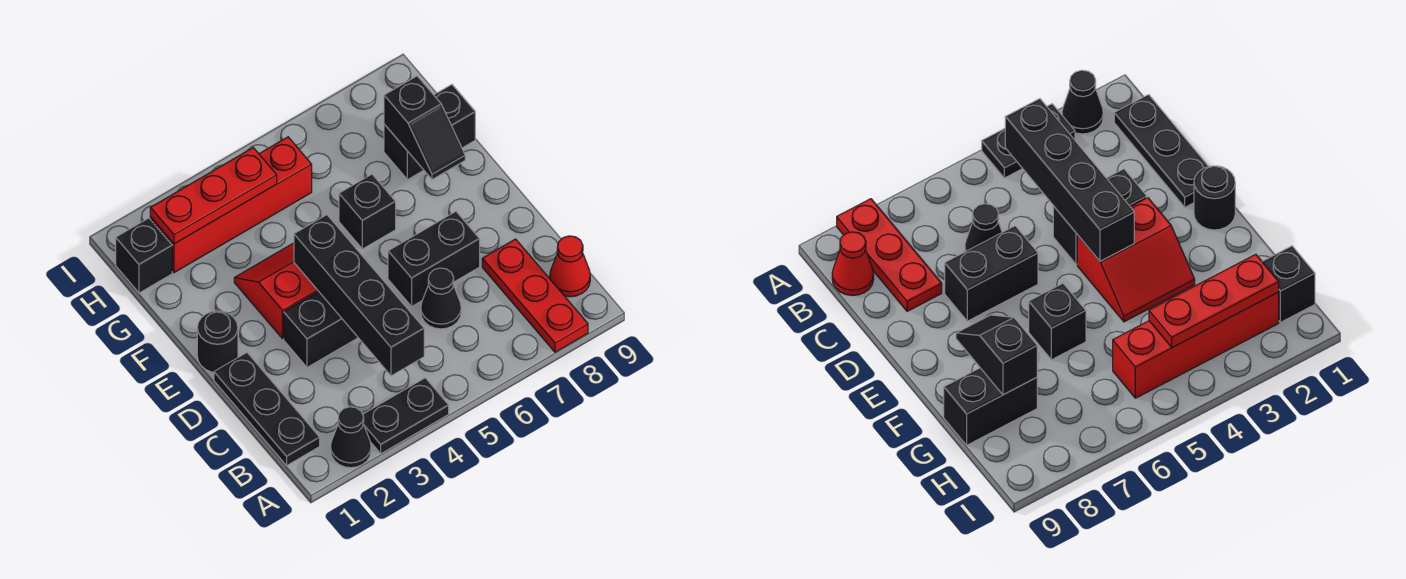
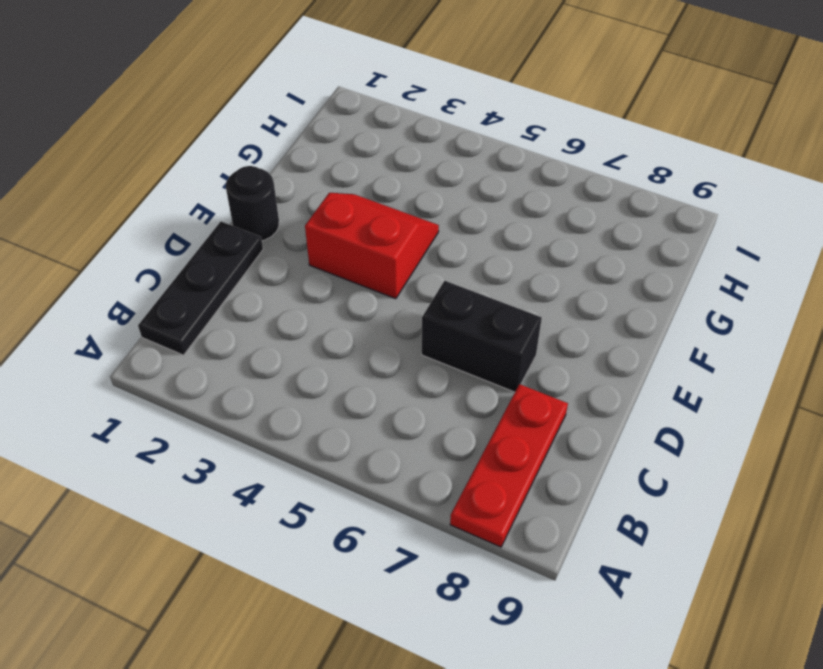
none -> black 1x1 cone [331,407,371,468]
none -> black 1x2 plate [363,378,449,454]
none -> red 1x1 cone [550,236,590,297]

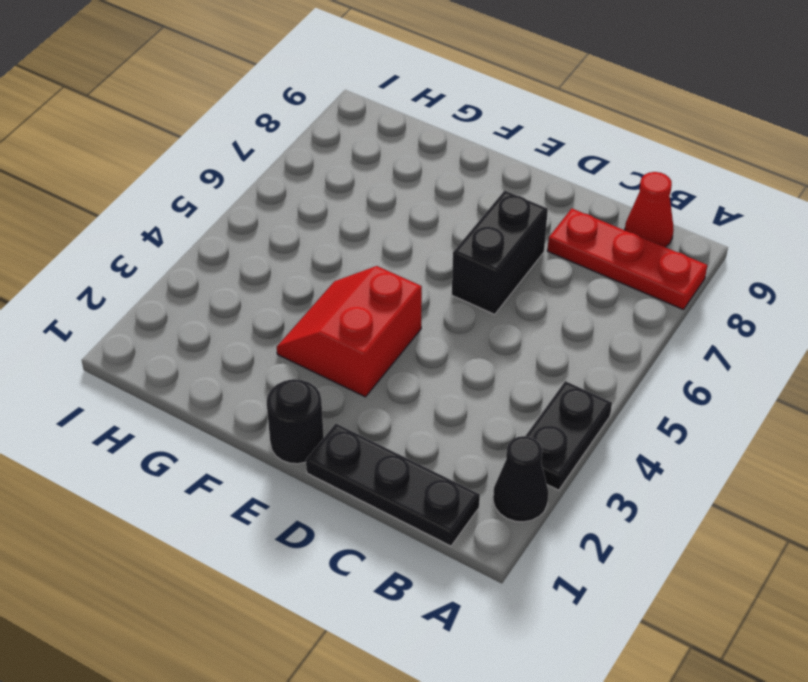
none -> black 1x1 cone [421,268,461,329]
none -> black 1x2 brick [284,291,358,367]
none -> black 1x1 brick [339,174,396,249]

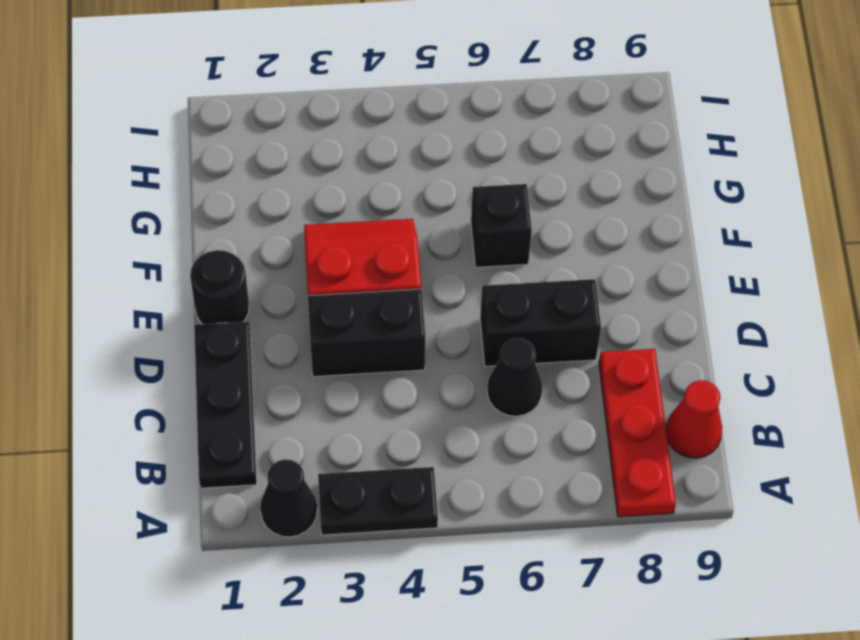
none -> black 1x2 brick [384,85,475,180]
none -> black 1x1 brick [116,218,172,293]
none -> red 1x4 brick [150,137,312,273]

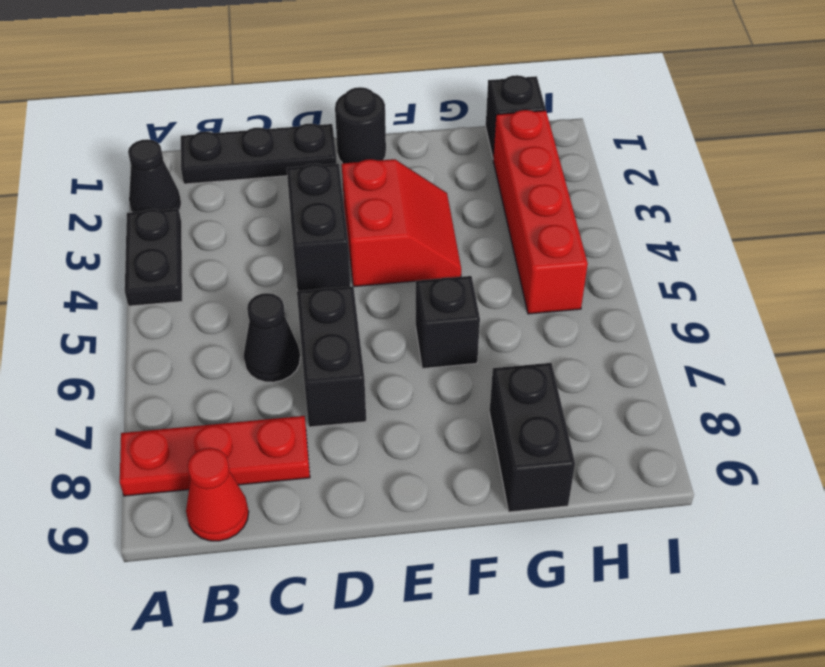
none -> black 1x4 brick [294,215,424,376]
none -> black 1x2 slope [384,76,465,180]
none -> red 1x3 plate [150,148,277,244]

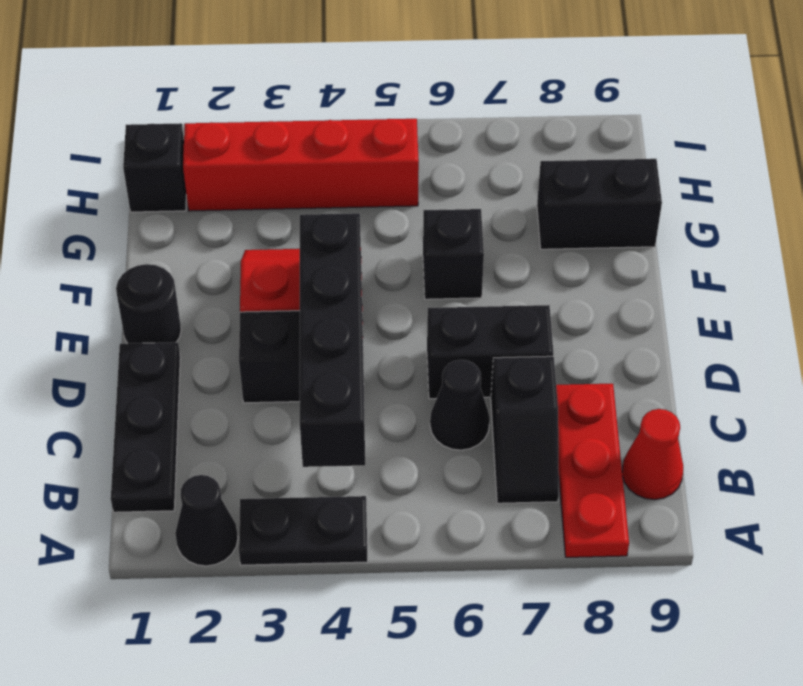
black 1x2 slope [491,356,559,503] -> black 1x2 slope moved to [384,76,465,180]
none -> red 1x3 plate [150,148,277,244]

